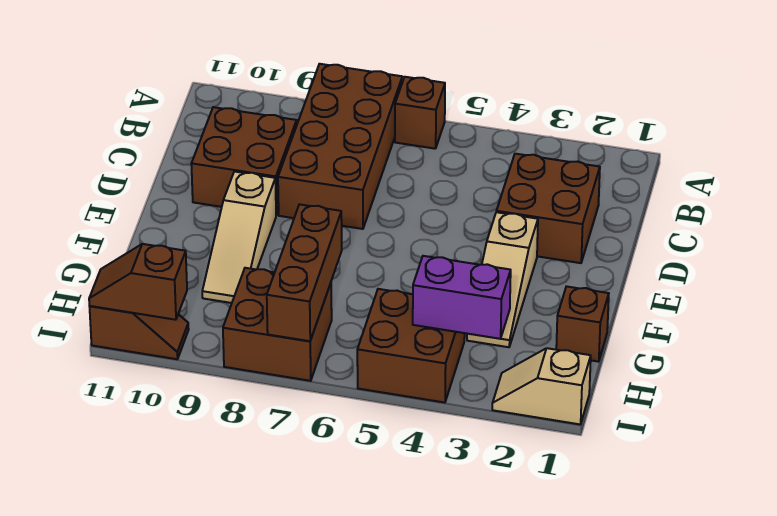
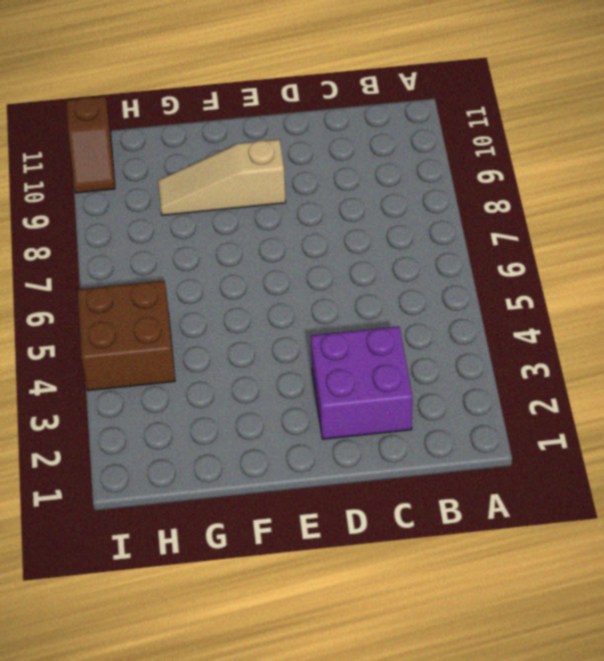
purple 2x2 brick [311,326,412,439] -> brown 2x2 brick [496,154,600,263]
none -> brown 1x1 brick [395,77,445,149]
none -> brown 2x4 brick [278,64,402,229]
none -> brown 2x2 brick [191,107,297,215]

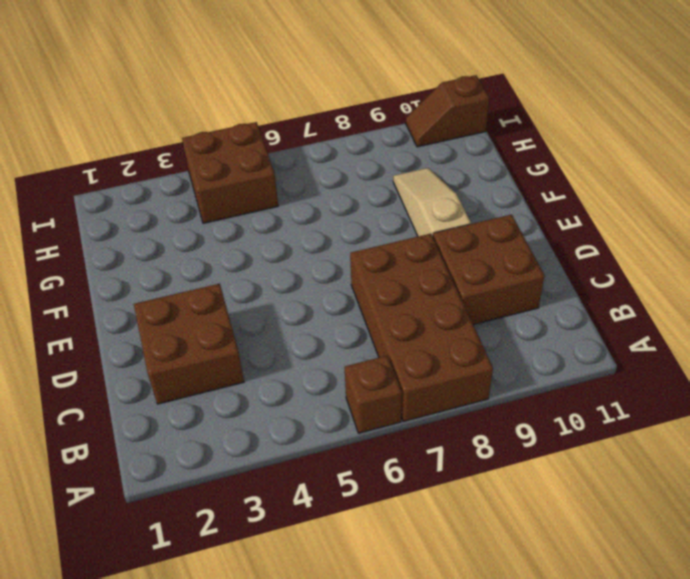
none -> tan 1x3 slope [467,212,538,347]
none -> brown 1x1 brick [556,286,609,362]
none -> brown 2x2 brick [223,268,332,381]

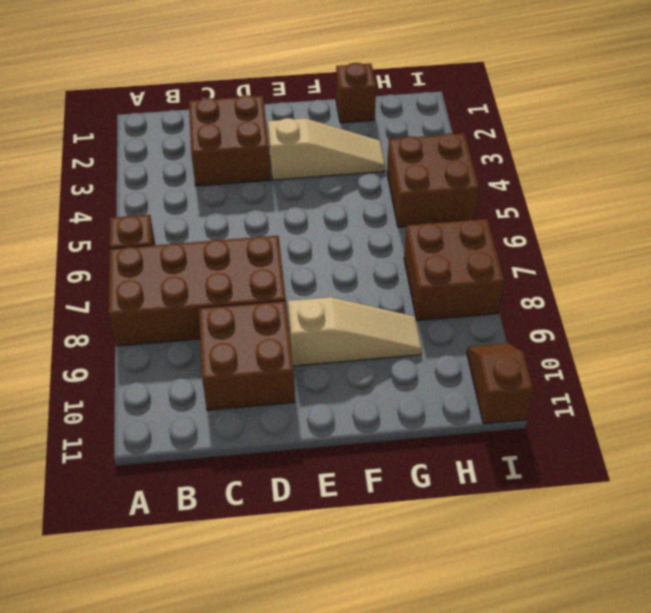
none -> tan 1x2 slope [492,348,591,424]
none -> brown 1x3 brick [267,204,342,341]
none -> purple 1x2 brick [413,256,511,339]

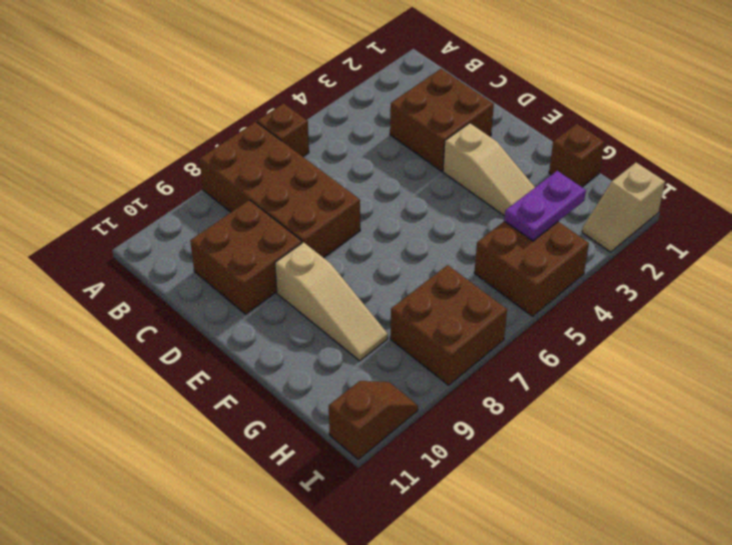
purple 1x2 plate [504,171,586,241] -> purple 1x2 brick [413,256,511,339]
none -> brown 1x3 brick [267,204,342,341]
none -> brown 1x2 slope [89,244,187,320]

